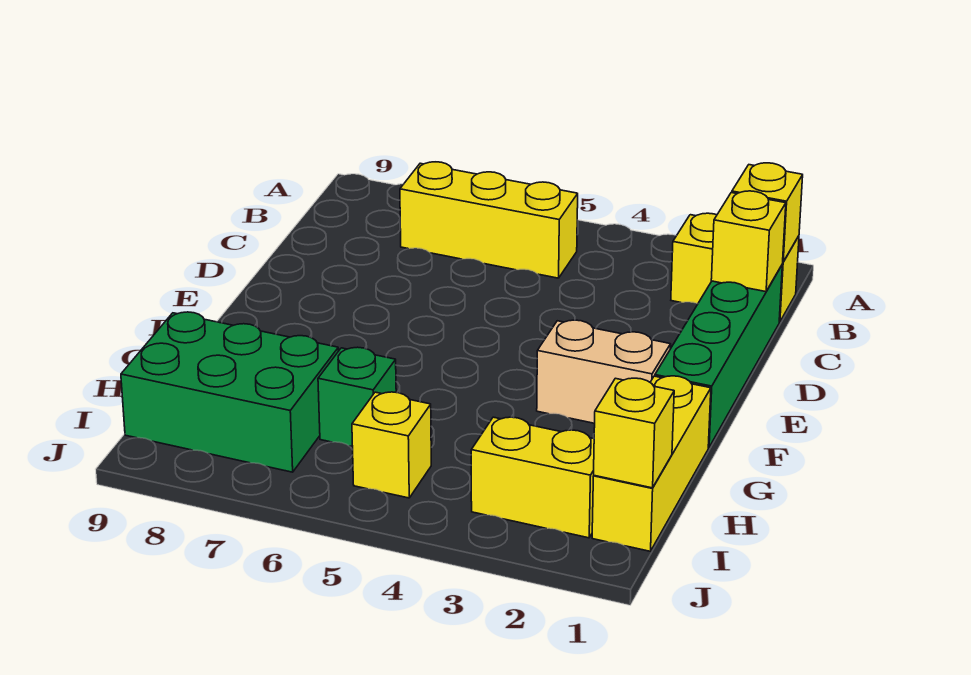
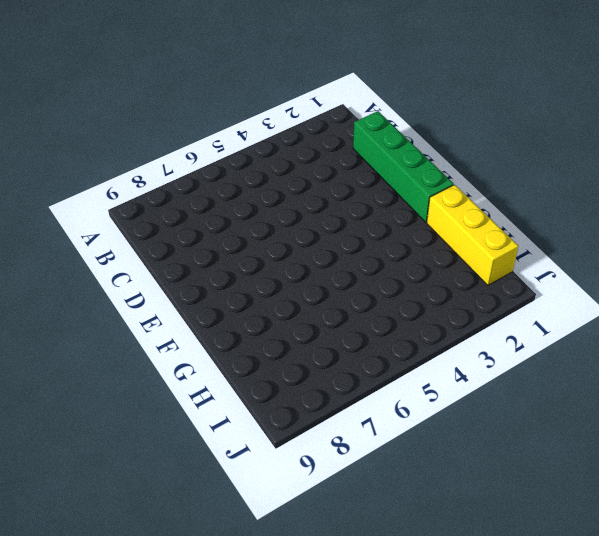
none -> yellow 1x2 brick [671,213,799,322]
none -> yellow 1x3 brick [400,162,578,278]
none -> tan 1x2 brick [537,320,671,423]

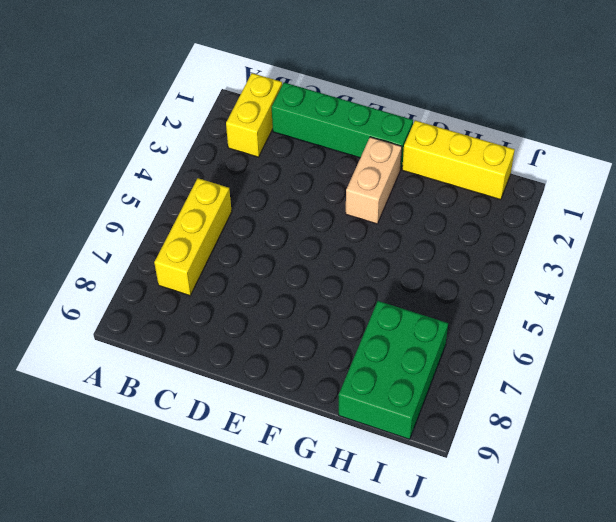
none -> green 1x1 brick [318,347,396,447]
none -> yellow 1x2 brick [471,417,594,538]
none -> yellow 1x1 brick [352,392,431,498]

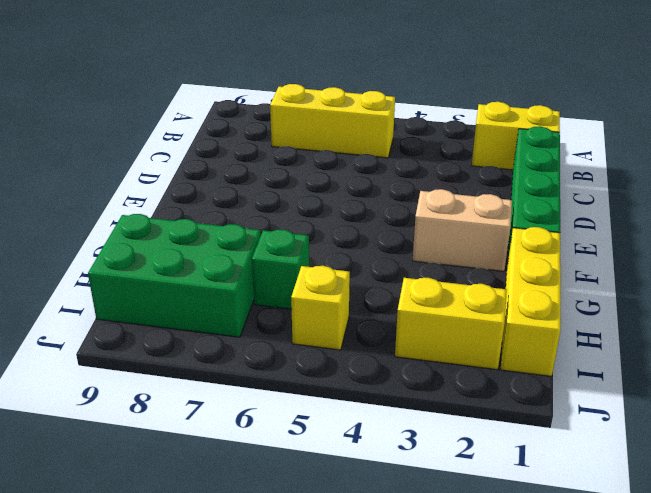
none -> yellow 1x1 brick [732,163,803,262]
none -> yellow 1x1 brick [711,191,786,292]
none -> yellow 1x1 brick [594,378,674,488]

